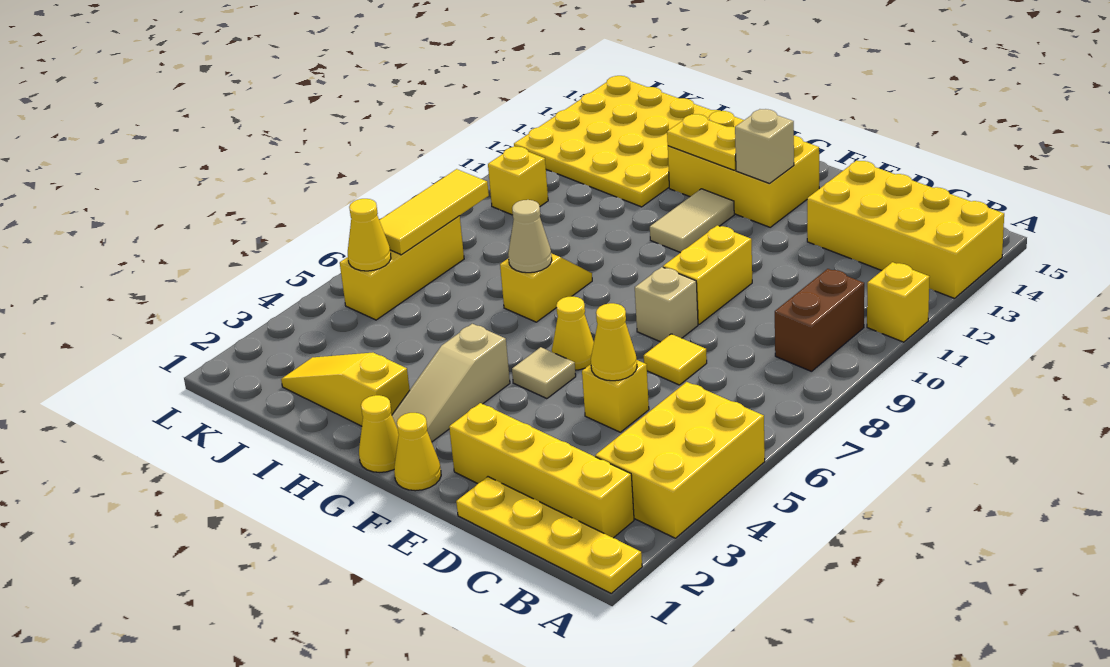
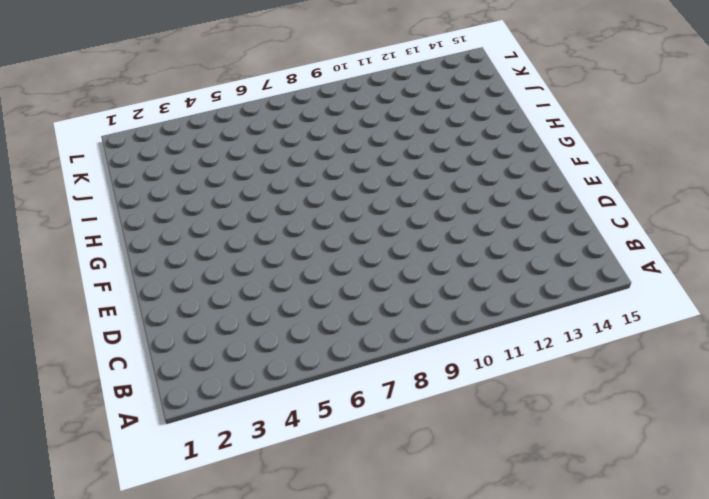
none -> yellow 1x4 plate [456,477,642,593]
none -> yellow 2x3 brick [595,382,765,538]
none -> yellow 1x1 brick [867,262,930,342]

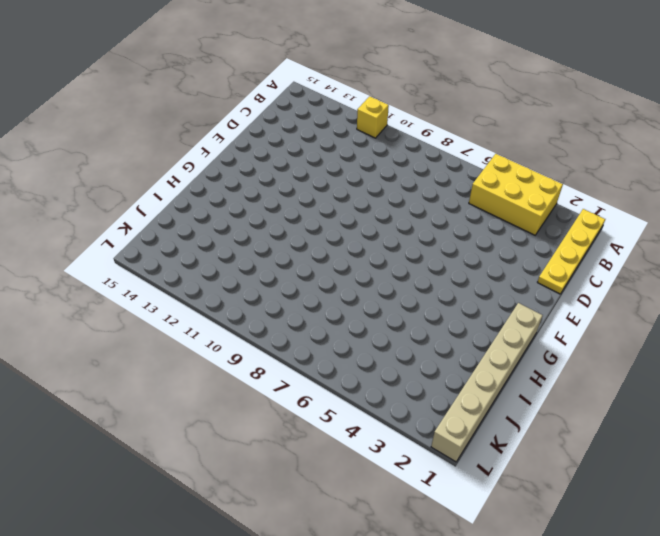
tan 1x6 brick [431,303,543,462] -> yellow 1x1 cone [359,395,399,472]
none -> yellow 2x4 brick [807,161,1004,298]
none -> yellow 1x4 brick [449,403,634,538]
none -> brown 1x2 brick [775,269,864,371]

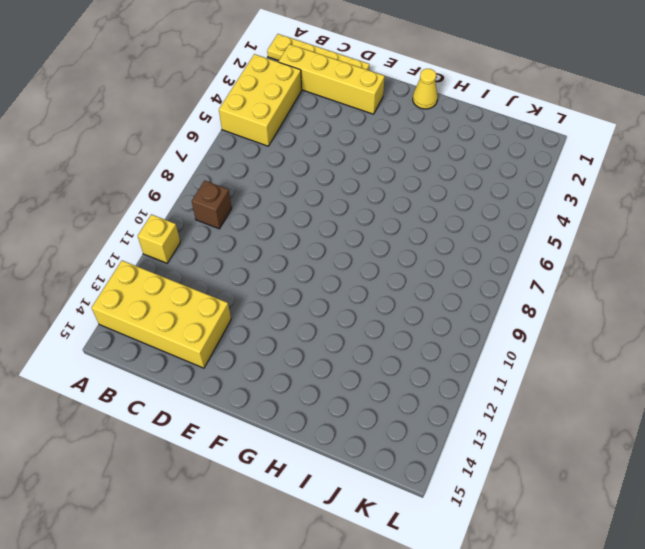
brown 1x1 brick [192,180,232,229] -> brown 1x2 brick [775,269,864,371]
none -> yellow 1x1 brick [582,360,649,432]
none -> yellow 1x1 tile [644,334,707,385]
none -> tan 1x1 brick [635,267,698,342]

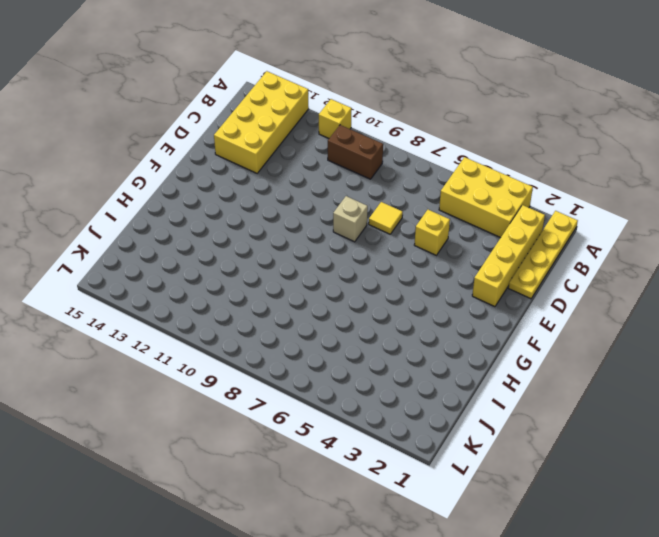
none -> yellow 1x2 brick [663,226,752,324]
none -> yellow 1x1 cone [394,413,441,491]
none -> tan 1x1 tile [512,347,576,399]

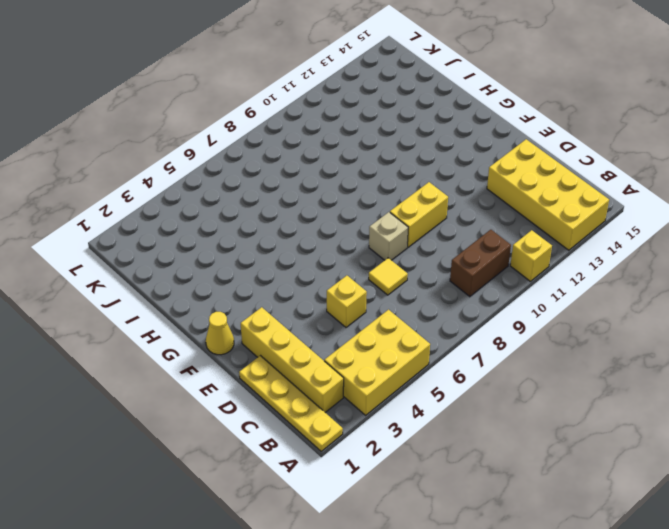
none -> tan 1x1 tile [512,347,576,399]
none -> yellow 1x1 cone [552,296,594,370]
none -> yellow 2x3 brick [668,111,819,227]

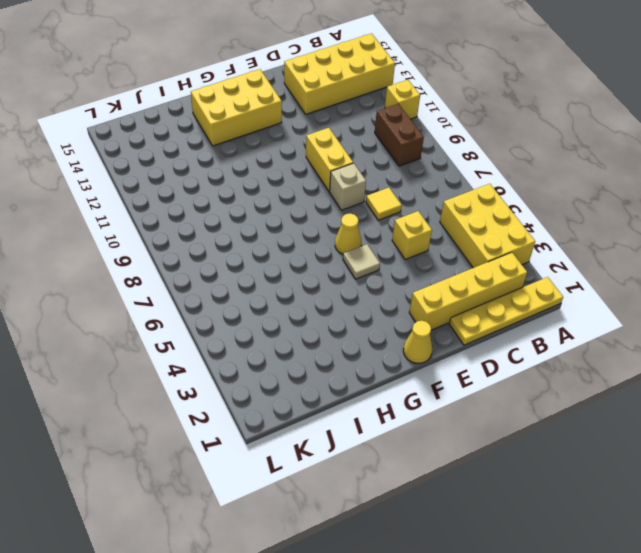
none -> yellow 1x1 cone [359,395,399,472]
none -> tan 1x3 slope [392,324,510,442]
none -> tan 1x2 tile [650,189,734,252]

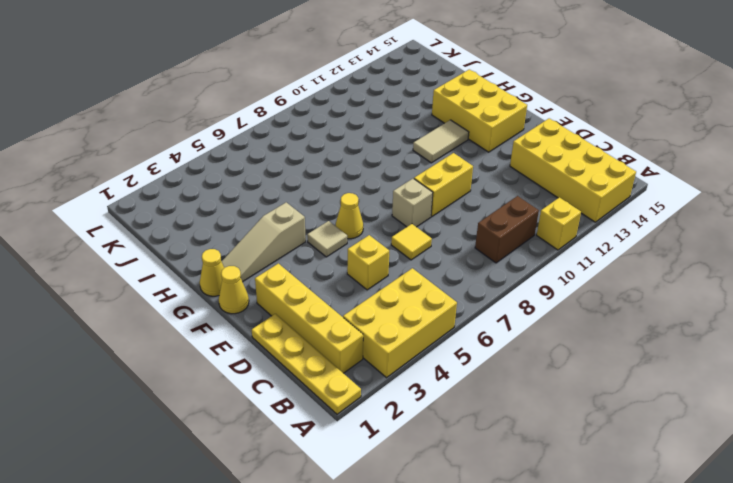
none -> yellow 1x3 slope [281,353,410,426]
none -> yellow 1x2 slope [500,253,592,322]
none -> yellow 4x4 plate [514,76,720,207]

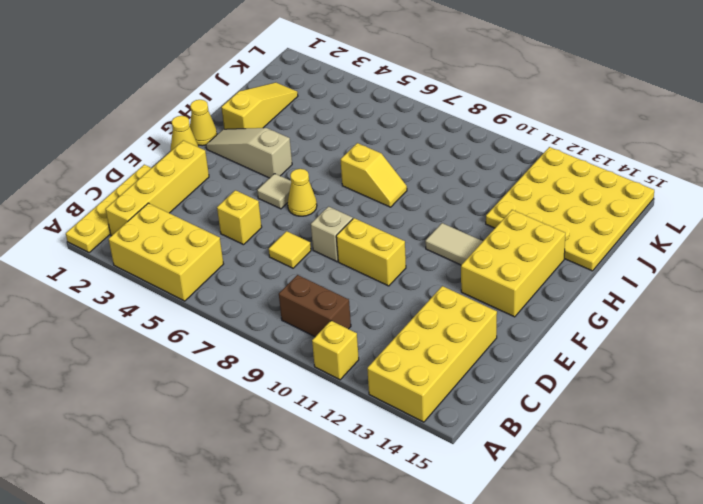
none -> yellow 1x3 brick [340,216,464,320]
none -> yellow 1x1 brick [488,146,548,215]
none -> yellow 1x1 cone [591,303,637,381]

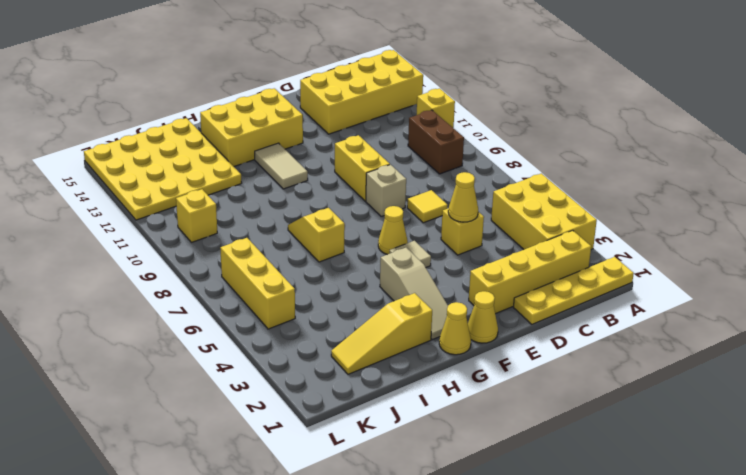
none -> tan 1x1 brick [735,109,794,184]
none -> yellow 1x2 plate [667,114,736,170]
none -> tan 1x1 cone [508,200,552,273]

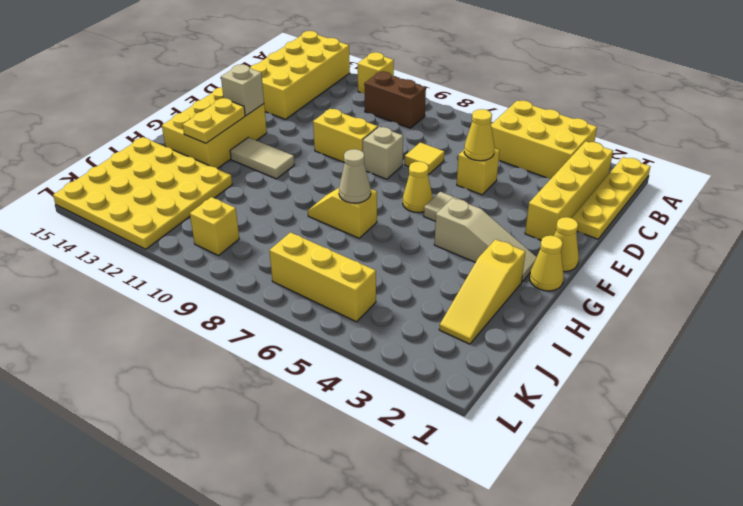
none -> yellow 1x1 cone [348,199,391,271]
none -> yellow 1x3 tile [379,169,489,255]

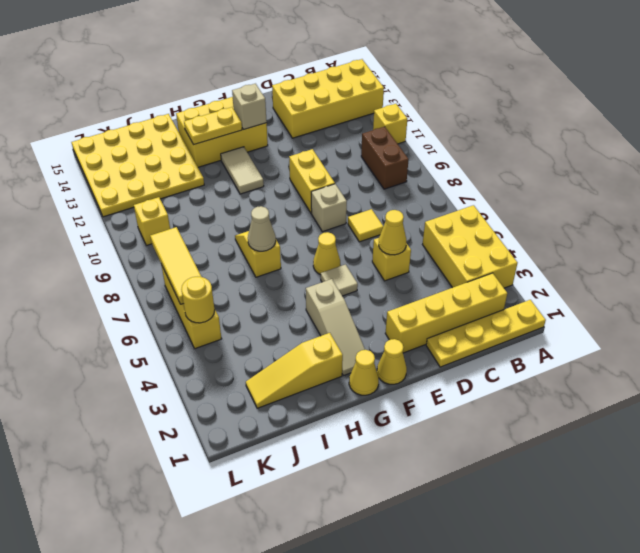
yellow 1x1 round brick [181,277,215,323] -> yellow 1x1 cone [348,199,391,271]

